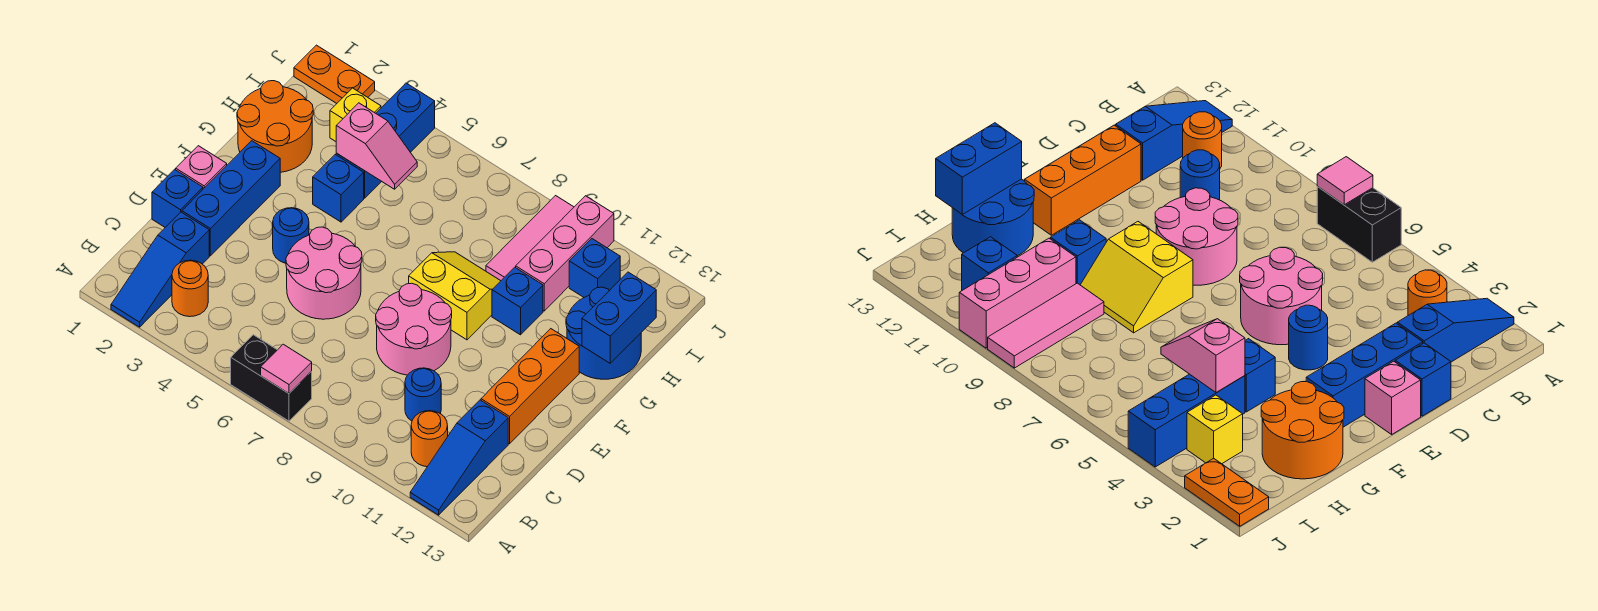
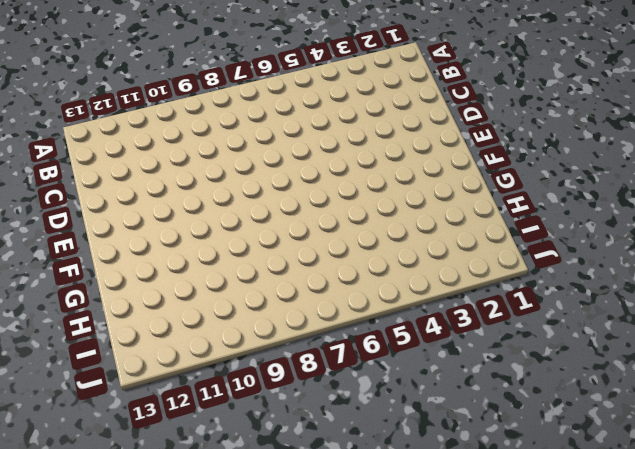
none -> blue 1x3 slope [111,212,209,327]
none -> black 1x2 brick [231,335,312,421]
none -> blue 1x3 slope [410,400,508,515]

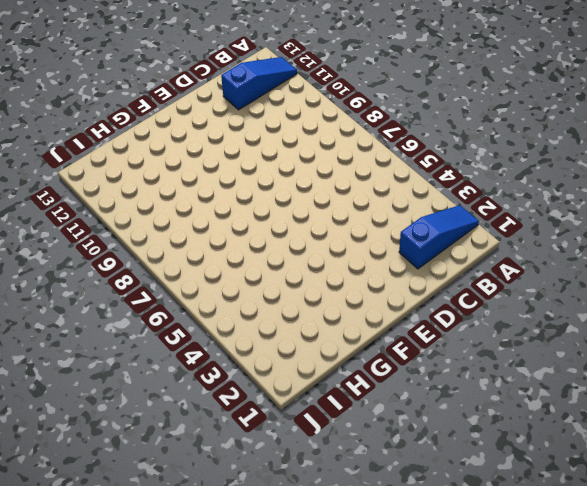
none -> black 1x2 brick [231,335,312,421]
none -> orange 1x1 round brick [172,260,208,317]
none -> orange 1x1 round brick [411,411,448,467]

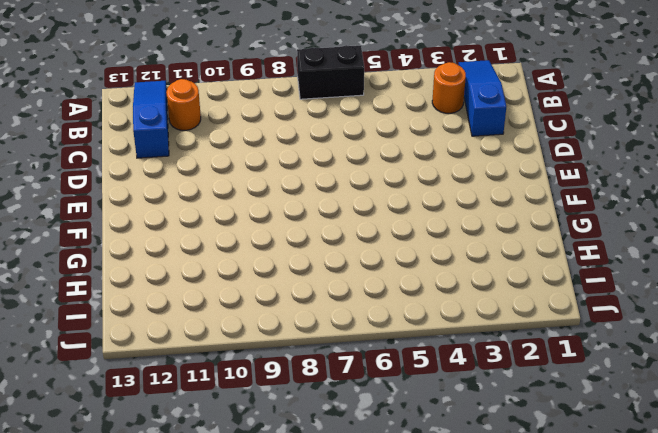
none -> blue 1x1 round brick [405,368,441,421]
none -> blue 1x1 brick [152,169,203,227]
none -> blue 1x3 brick [182,141,280,256]

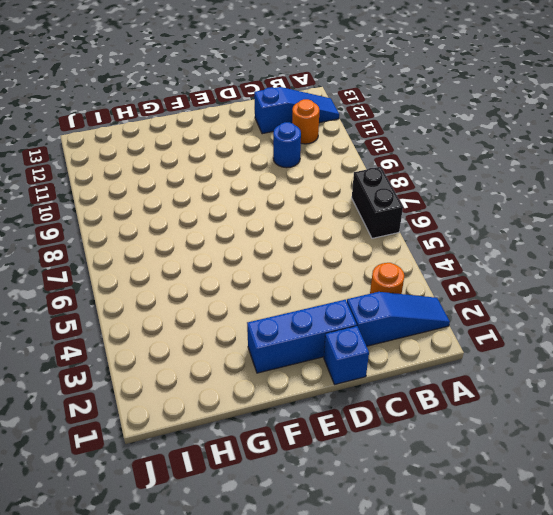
none -> pink 2x2 round brick [286,227,362,319]
none -> pink 2x2 round brick [376,283,452,375]
none -> orange 1x3 brick [481,329,579,444]

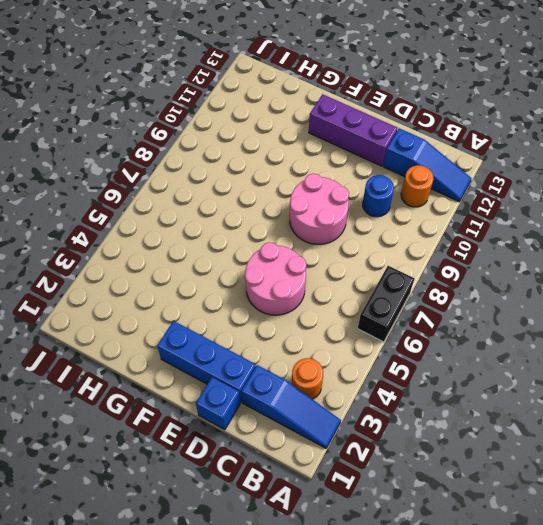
purple 1x3 brick [309,94,397,166] -> orange 1x3 brick [481,329,579,444]
none -> pink 1x1 brick [176,146,227,189]
none -> blue 1x1 round brick [273,208,309,263]
none -> yellow 2x2 slope [409,252,500,340]

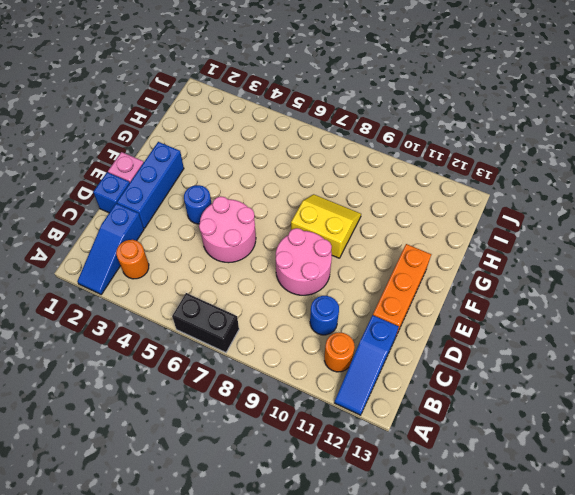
none -> orange 2x2 round brick [237,81,313,172]
none -> blue 1x1 brick [313,155,364,222]
none -> blue 1x1 brick [492,267,543,335]

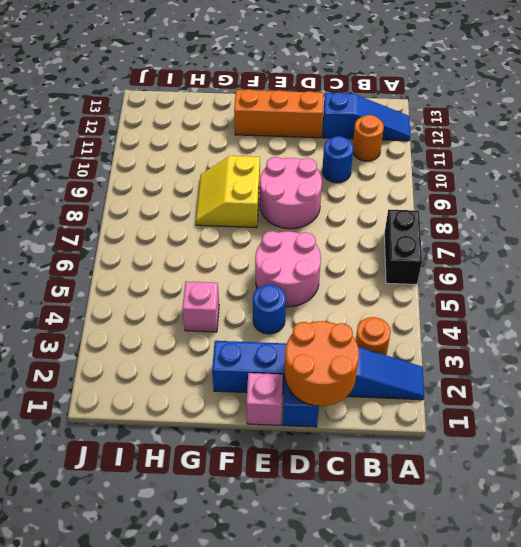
orange 2x2 round brick [285,321,359,406] -> orange 2x2 round brick moved to [237,81,313,172]
pink 1x1 brick [183,281,219,332] -> blue 1x1 brick [313,155,364,222]
none -> blue 1x1 brick [492,267,543,335]
none -> blue 2x2 round brick [566,287,641,379]
none -> blue 1x3 brick [336,83,435,198]

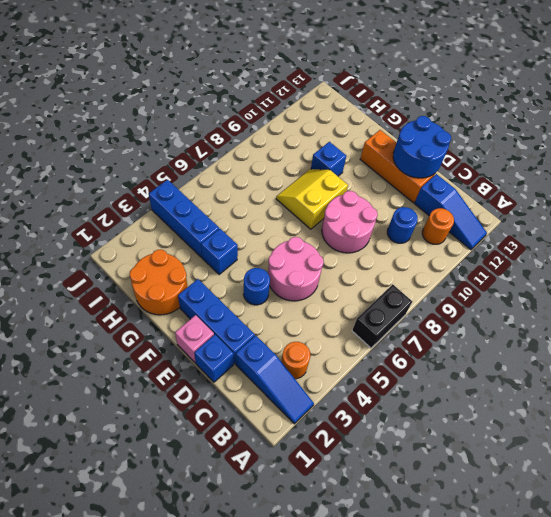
blue 2x2 round brick [393,116,451,178] -> blue 2x2 round brick moved to [566,287,641,379]
none -> pink 1x3 tile [486,196,574,281]
none -> pink 1x3 brick [516,196,614,311]
none -> yellow 1x1 brick [330,88,381,141]

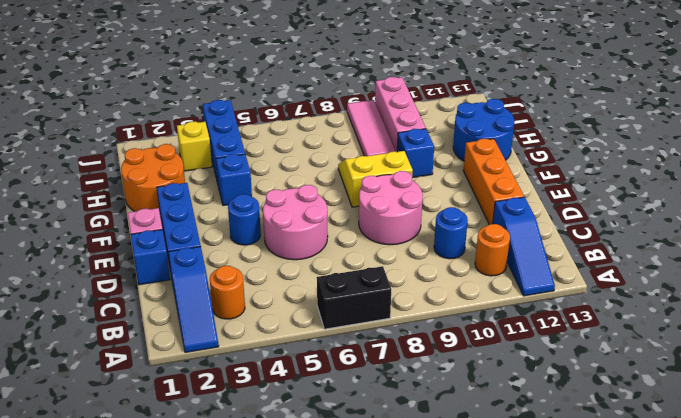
none -> blue 1x1 brick [569,239,620,297]
none -> orange 1x2 plate [294,45,375,103]
none -> pink 1x1 tile [261,344,312,393]

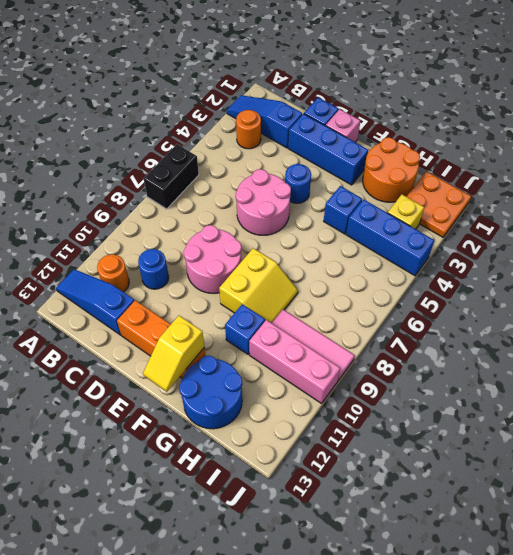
yellow 1x2 slope [143,316,204,392] -> none
orange 2x2 plate [406,171,471,237] -> orange 1x2 plate [294,45,375,103]
none -> blue 1x1 brick [569,239,620,297]
none -> pink 1x1 tile [261,344,312,393]
none -> blue 1x2 brick [582,272,656,363]

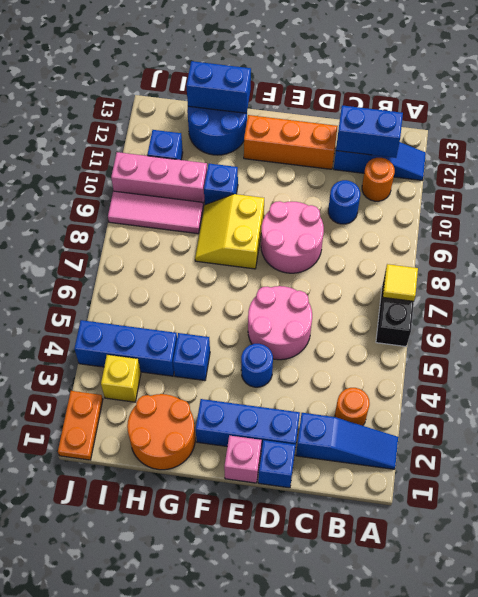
yellow 1x1 tile [383,264,418,301] -> pink 1x1 tile [261,344,312,393]
blue 1x2 brick [336,105,403,158] -> none
none -> pink 1x2 slope [336,103,417,189]

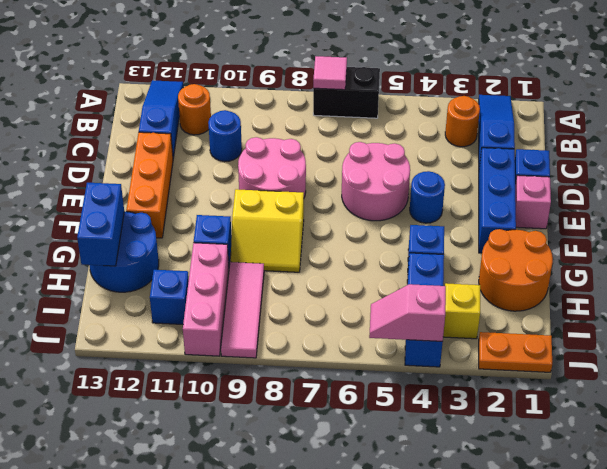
pink 1x2 slope [369,284,446,341] -> pink 1x2 slope moved to [336,103,417,189]

